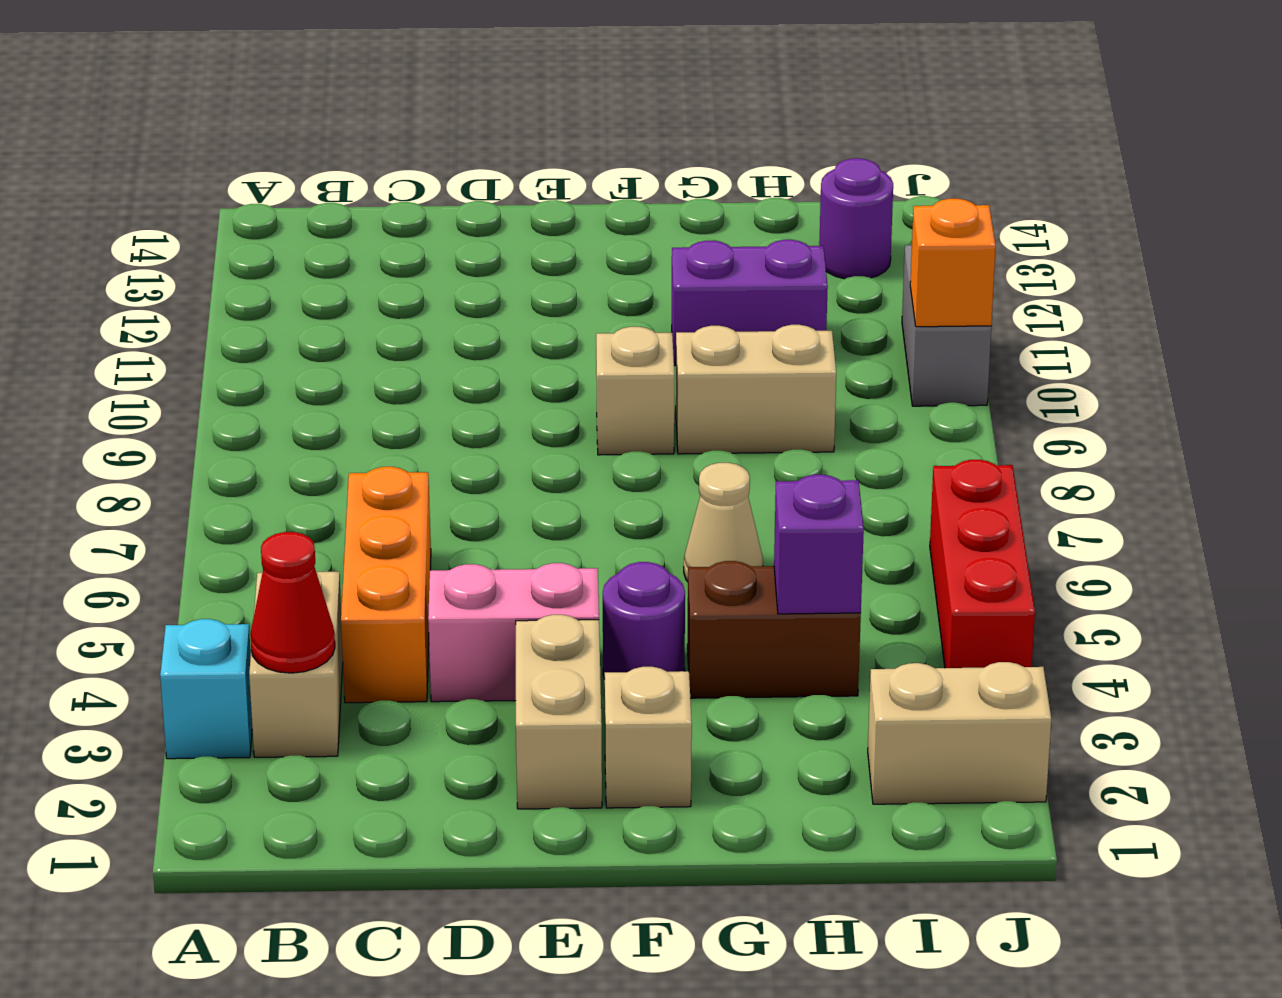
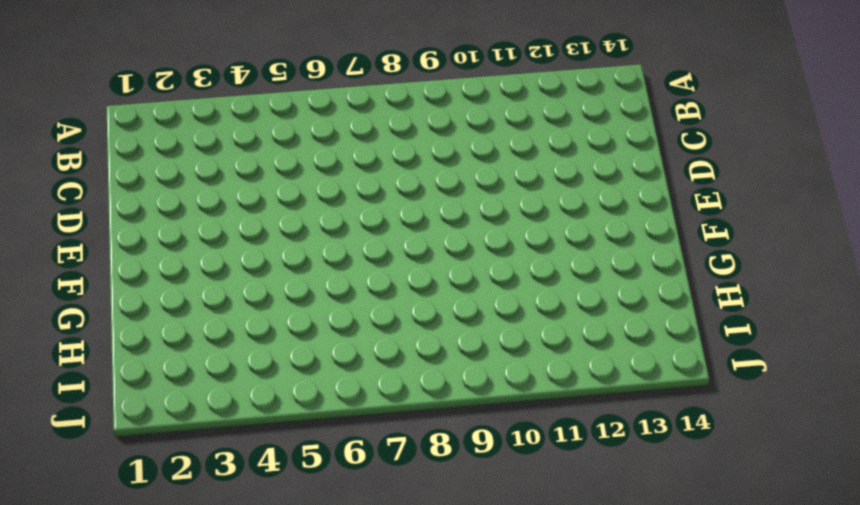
none -> cyan 1x1 brick [160,619,252,759]
none -> tan 1x2 brick [249,571,343,757]
none -> orange 1x3 brick [341,467,431,703]

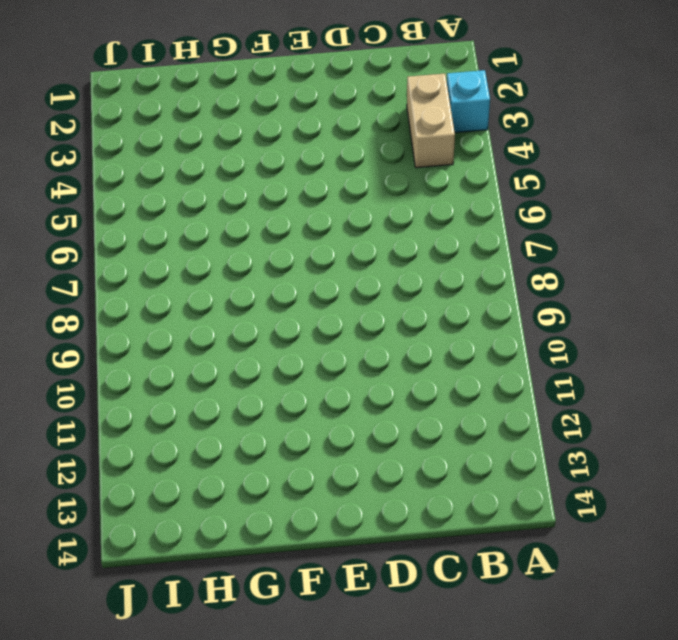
none -> orange 1x3 brick [341,467,431,703]
none -> pink 1x2 brick [428,563,599,702]
none -> tan 1x2 brick [516,615,602,809]

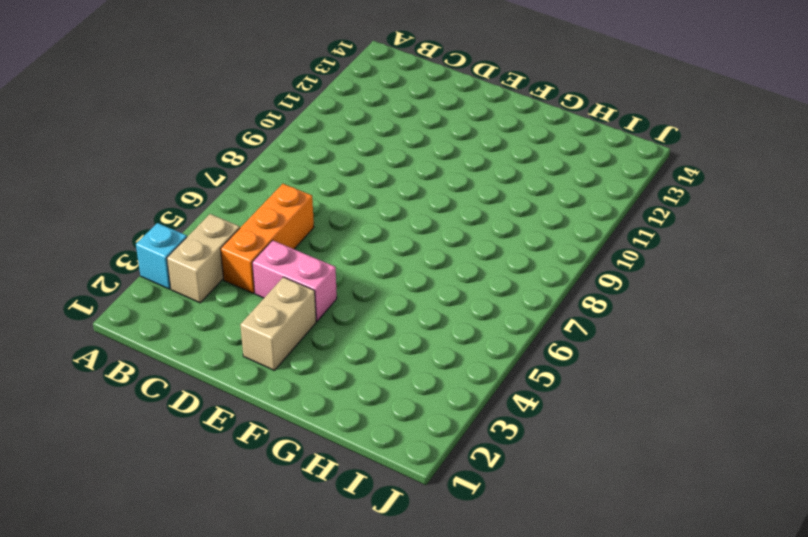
none -> tan 1x1 brick [605,667,692,808]
none -> purple 1x1 round brick [603,562,685,679]
none -> tan 1x1 brick [596,327,674,455]

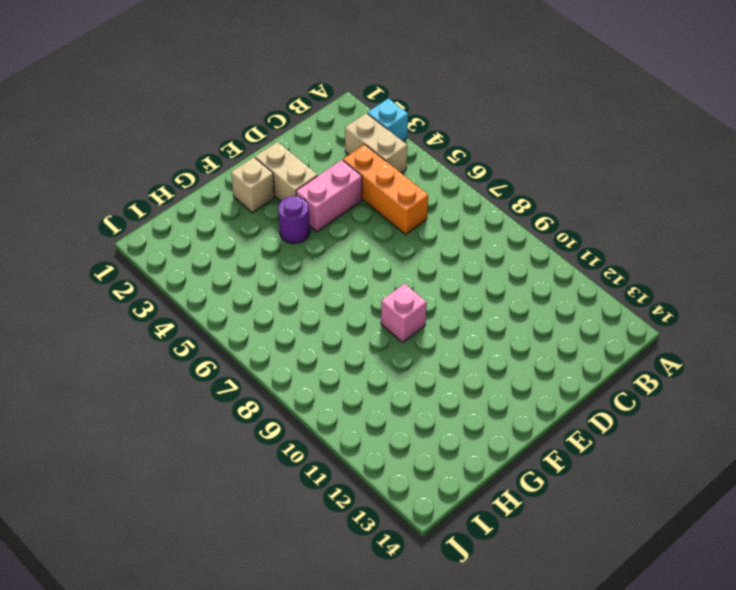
pink 1x1 brick [381,284,427,342] -> tan 1x1 brick [596,327,674,455]
none -> brown 1x2 brick [687,561,861,698]
none -> tan 1x1 cone [684,463,763,582]
none -> tan 1x2 brick [676,325,836,454]

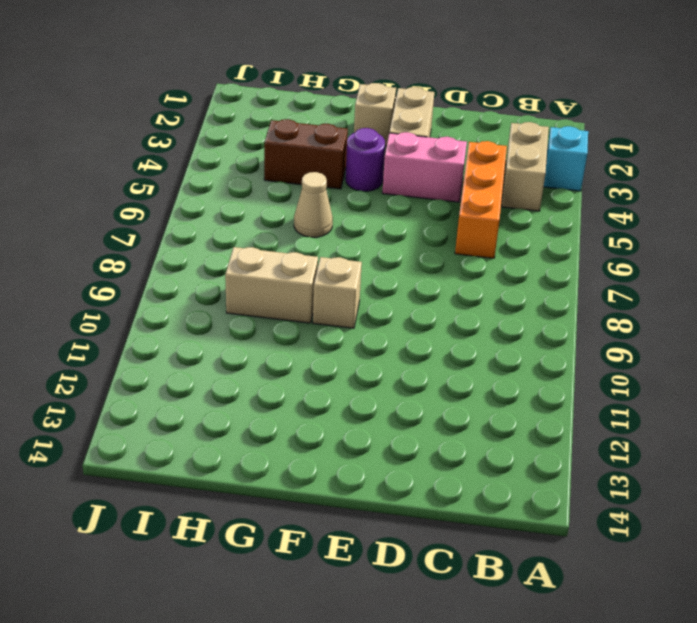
none -> purple 1x2 brick [672,240,828,366]
none -> tan 1x2 brick [868,662,1051,804]
none -> purple 1x1 round brick [819,158,893,279]

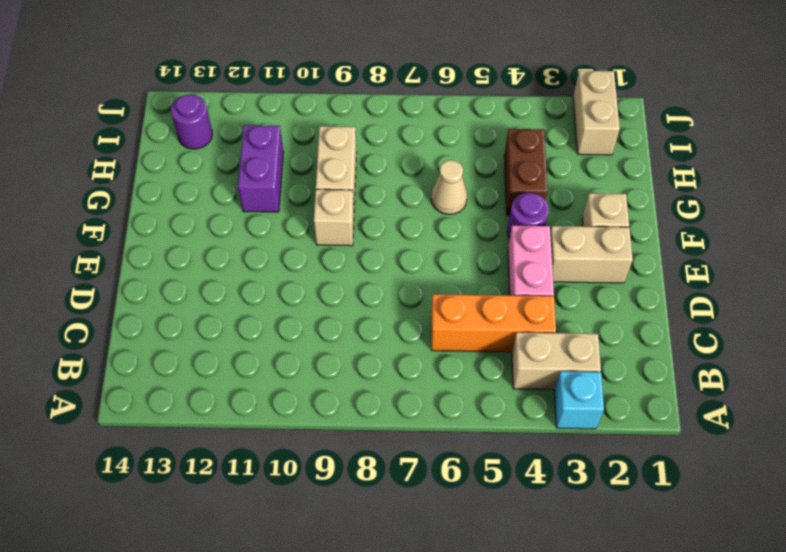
none -> red 1x3 brick [930,460,1035,668]
none -> grey 1x2 brick [902,245,991,406]
none -> red 1x1 cone [250,532,335,673]

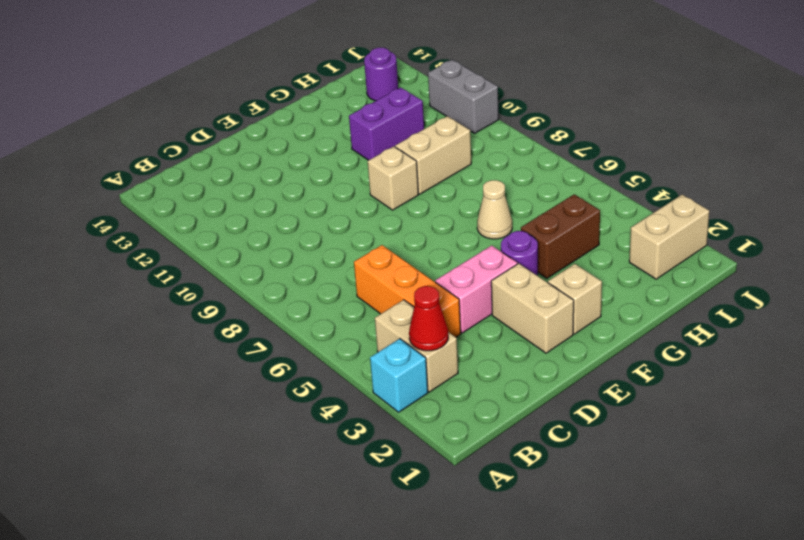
none -> red 1x3 brick [930,460,1035,668]
none -> purple 1x1 brick [774,475,864,614]
none -> orange 1x1 brick [910,199,996,327]

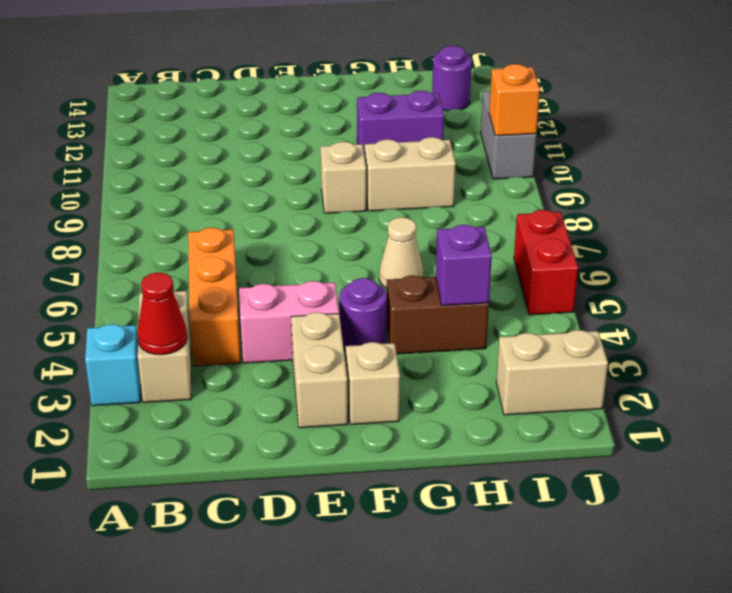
red 1x2 brick [514,210,578,315] -> red 1x3 brick [930,460,1035,668]

